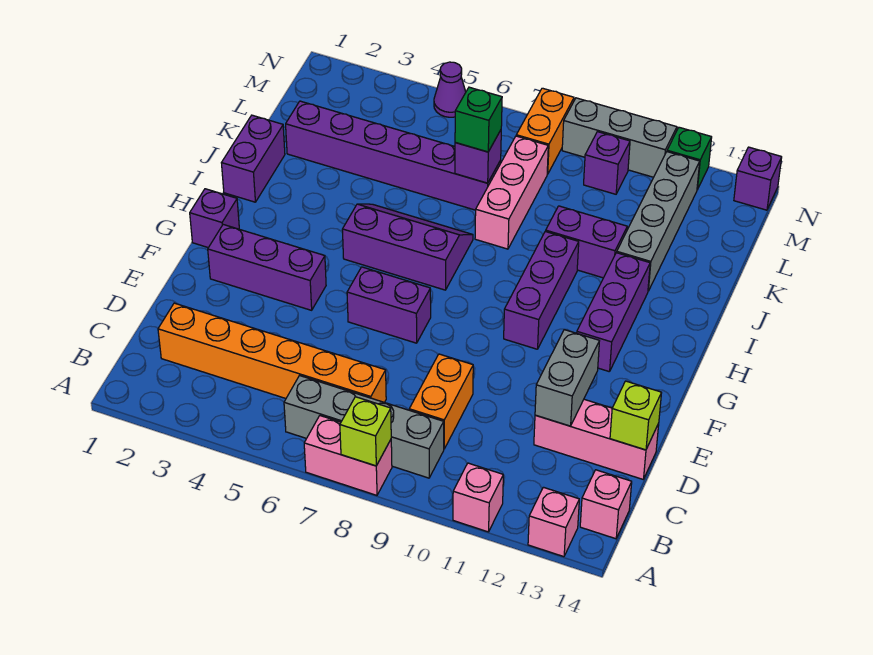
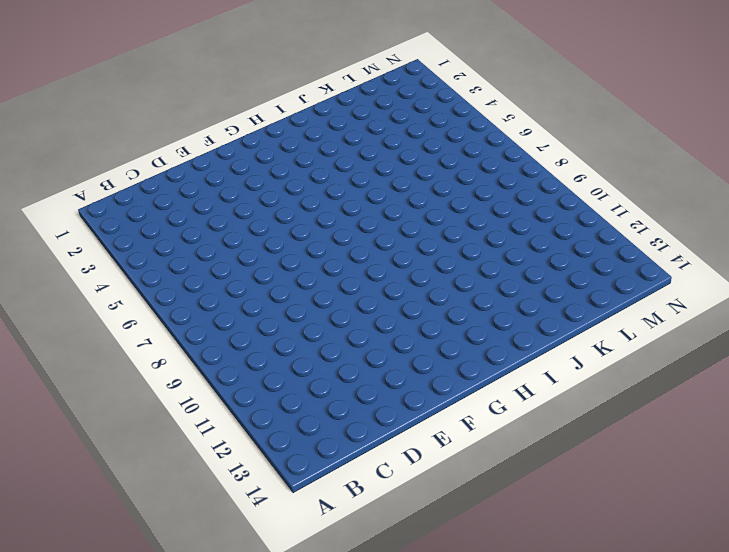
none -> pink 1x2 brick [304,416,392,495]
none -> pink 1x1 brick [453,463,503,532]
none -> pink 1x1 brick [528,487,579,557]
none -> grey 1x4 brick [284,376,444,478]

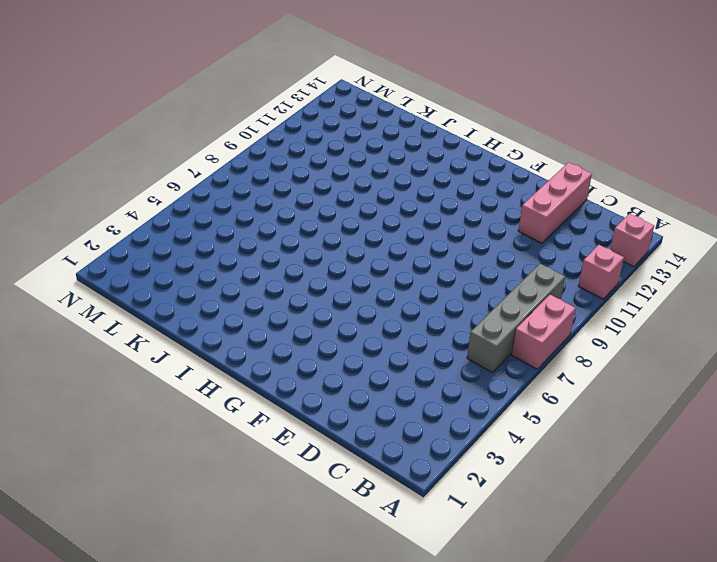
none -> pink 1x1 brick [580,470,632,539]
none -> orange 1x6 brick [158,303,386,402]
none -> orange 1x2 brick [409,354,473,449]
none -> purple 1x3 brick [208,225,326,310]

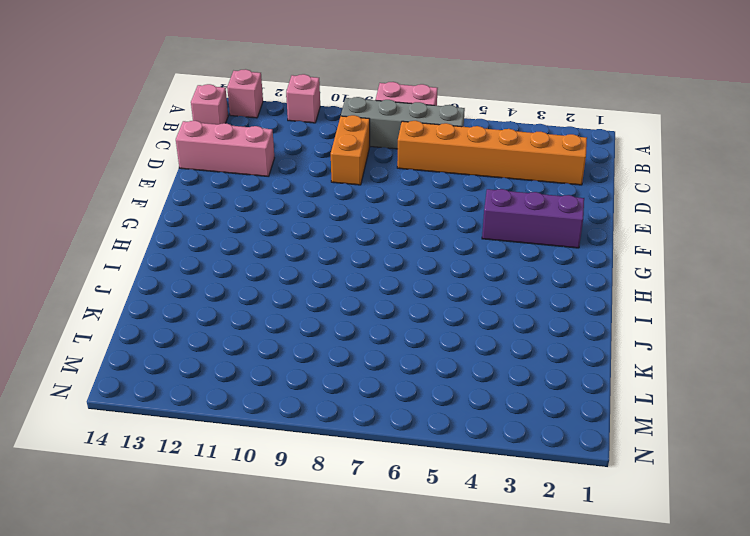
none -> purple 1x2 brick [347,267,431,343]
none -> purple 1x1 brick [190,189,239,248]
none -> purple 1x3 brick [504,231,579,349]
none -> purple 1x3 brick [577,253,650,372]

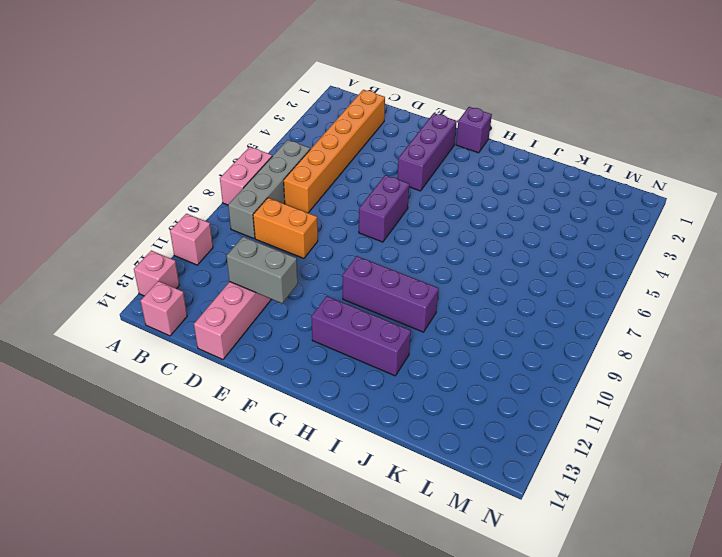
none -> purple 2x3 slope [342,204,473,290]
none -> purple 1x2 brick [222,115,285,202]
none -> pink 1x3 brick [475,136,548,249]
none -> purple 1x2 brick [546,206,627,278]

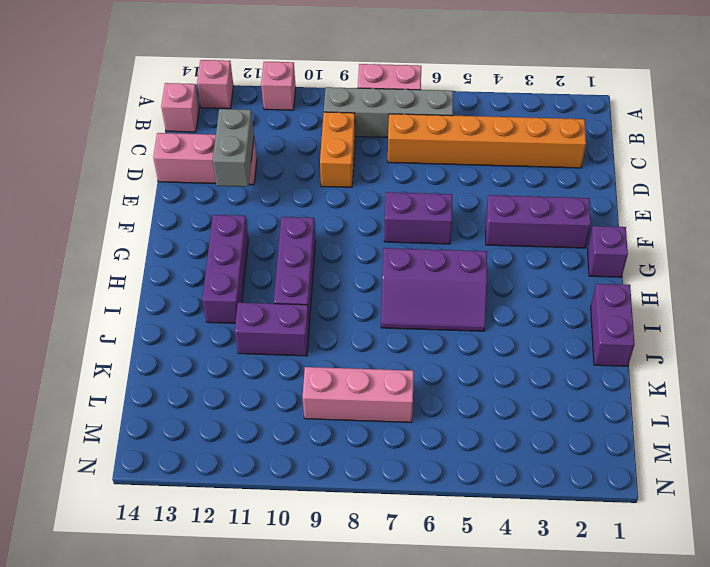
pink 1x3 brick [303,367,414,422] -> pink 1x3 brick turned to [475,136,548,249]
none -> grey 1x4 brick [617,152,700,291]
none -> purple 1x6 brick [286,101,501,210]
none -> orange 1x2 brick [516,88,574,174]
none -> purple 1x1 brick [584,132,630,194]

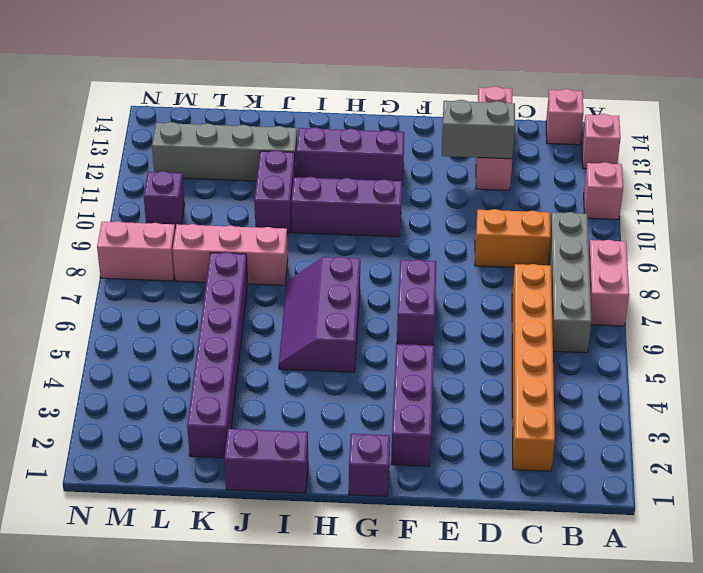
pink 1x2 brick [97,221,175,281] -> orange 1x2 brick [516,88,574,174]
none -> purple 1x1 cone [434,62,466,117]
none -> grey 1x3 brick [562,98,677,177]
none -> green 1x1 brick [667,127,712,190]
none -> purple 1x1 brick [734,147,782,210]

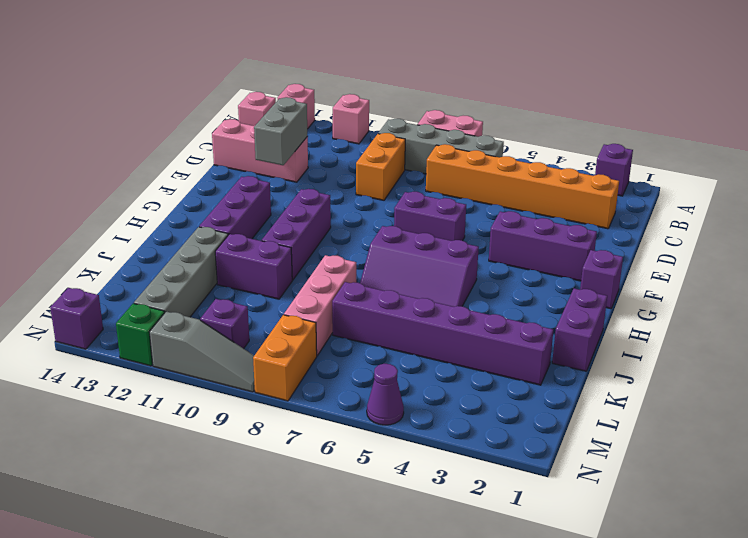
purple 1x1 brick [595,144,633,196] -> purple 1x1 brick moved to [455,130,501,183]
grey 1x3 slope [149,311,255,392] -> grey 1x3 brick [562,98,677,177]
none -> lime 1x1 brick [340,397,391,466]
none -> lime 1x1 brick [610,381,661,450]
none -> green 1x1 brick [455,87,502,152]

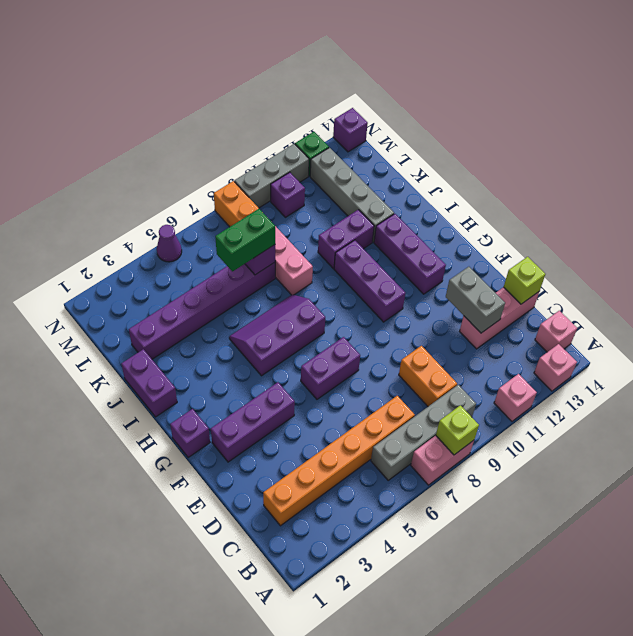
green 1x2 brick [215,209,275,271] -> green 1x1 brick [455,87,502,152]

